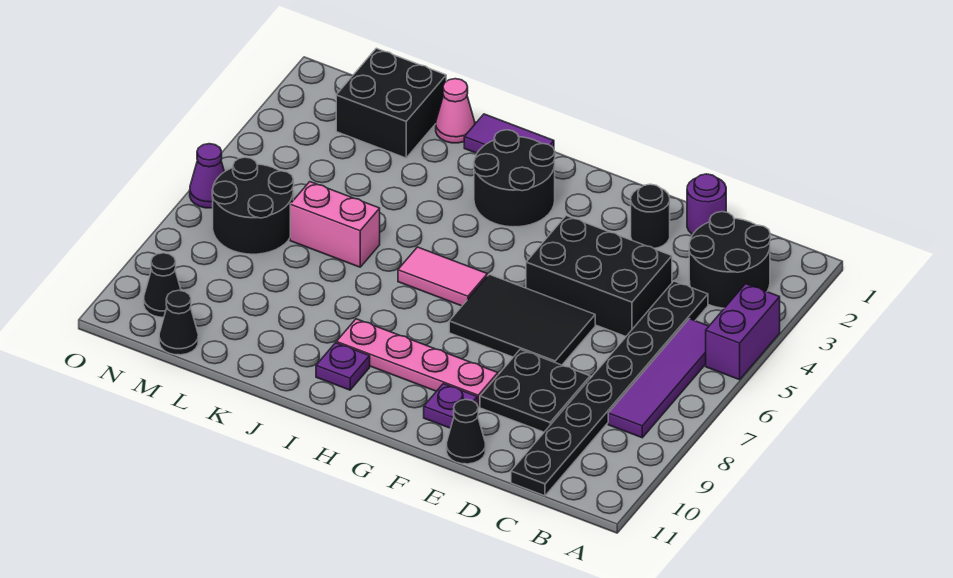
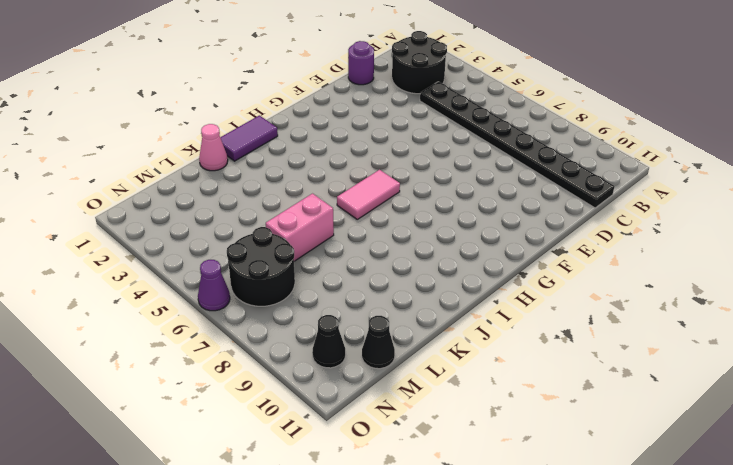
none -> purple 1x2 brick [706,284,780,380]
none -> purple 1x4 tile [608,319,709,438]
none -> black 2x3 brick [526,216,672,336]

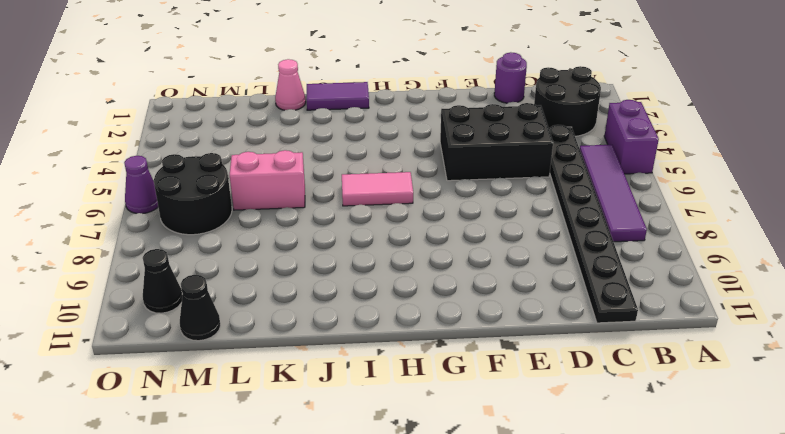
none -> black 2x2 plate [480,350,590,432]
none -> black 1x1 round brick [631,184,670,248]
none -> black 2x3 tile [449,274,595,365]

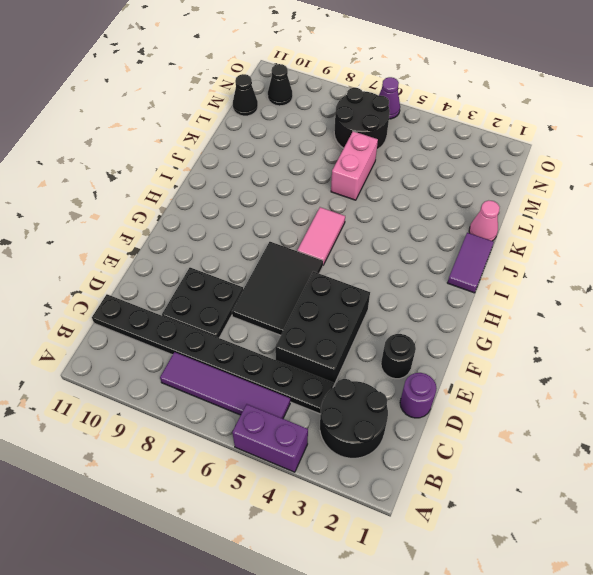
none -> black 1x1 cone [446,400,486,464]
none -> pink 1x4 plate [336,319,498,407]
none -> purple 1x1 plate [424,384,477,428]

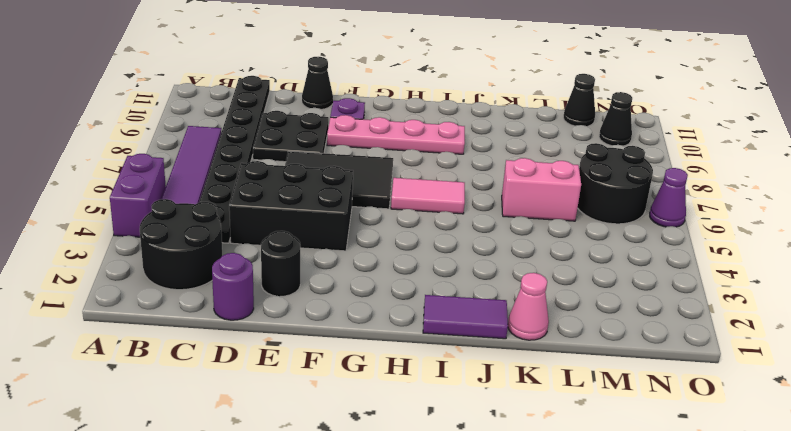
none -> black 2x2 round brick [474,130,555,227]
none -> purple 1x1 plate [316,343,370,390]
none -> black 2x2 brick [336,48,446,158]

